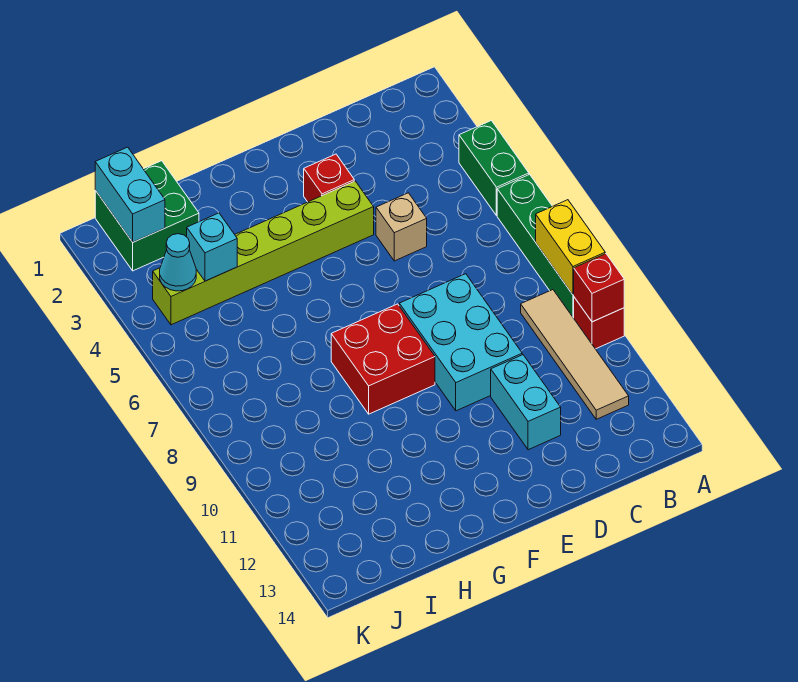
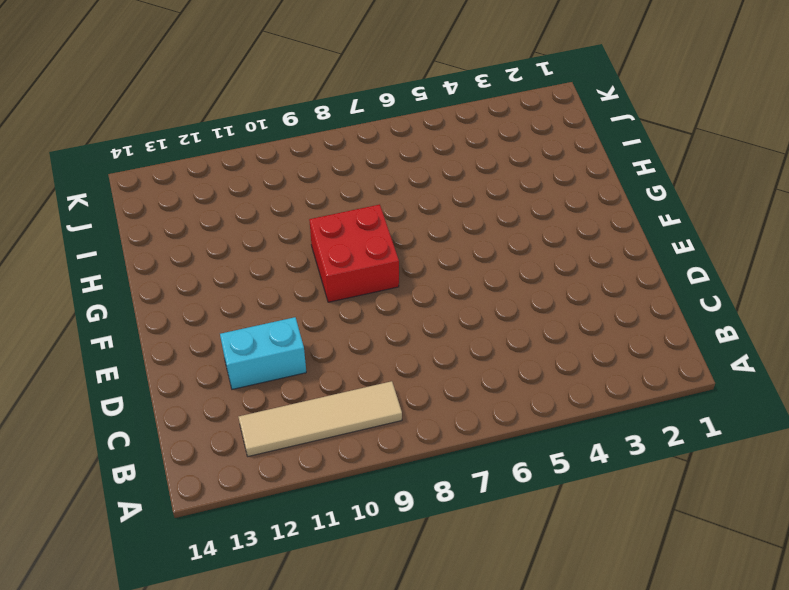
none -> green 1x2 brick [459,121,529,216]
none -> green 1x4 brick [497,174,574,318]
none -> red 1x1 brick [574,297,624,349]

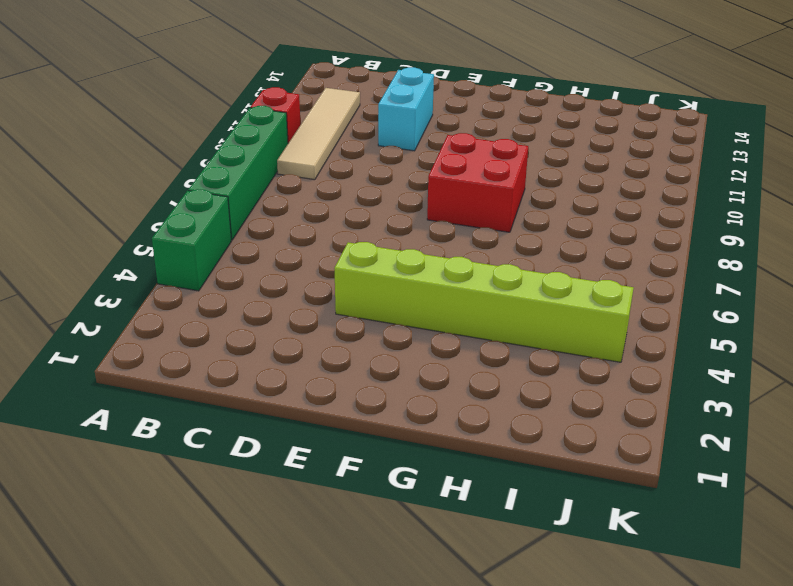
none -> tan 1x1 brick [376,193,427,261]
none -> cyan 2x3 brick [399,274,522,411]
none -> red 1x1 brick [304,154,354,202]

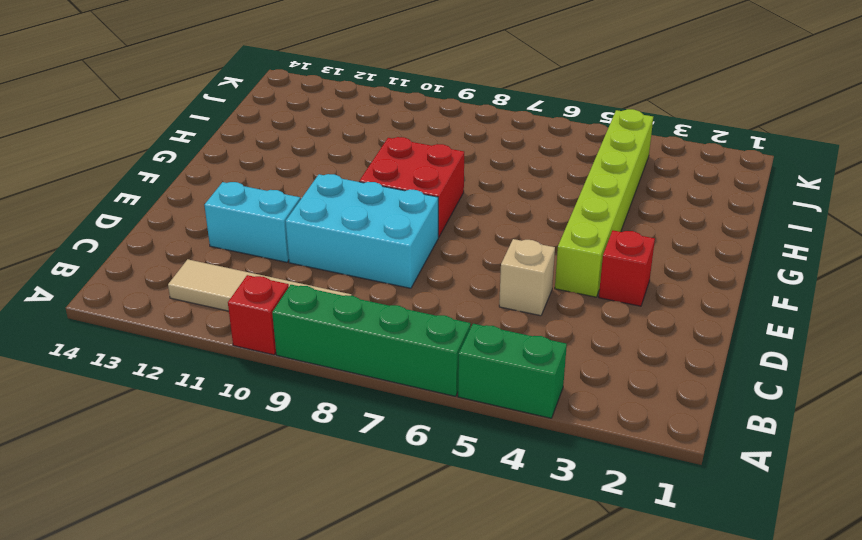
none -> green 2x2 brick [95,161,199,271]
none -> yellow 1x2 brick [536,200,605,295]
none -> red 1x1 brick [574,254,624,322]

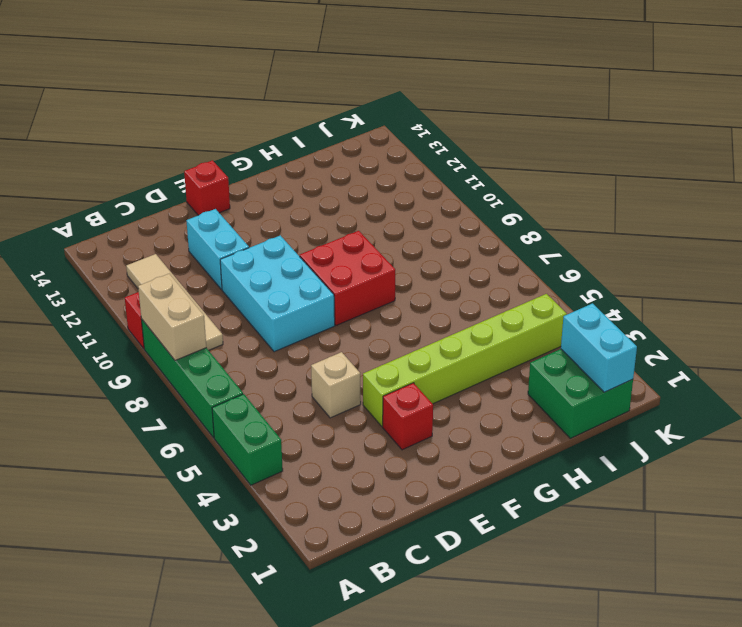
tan 1x2 brick [138,273,206,360] -> yellow 1x2 brick [536,200,605,295]
red 1x1 brick [184,160,230,215] -> red 1x1 brick moved to [574,254,624,322]
none -> cyan 1x1 brick [187,213,237,281]
none -> cyan 1x1 cone [160,234,196,291]

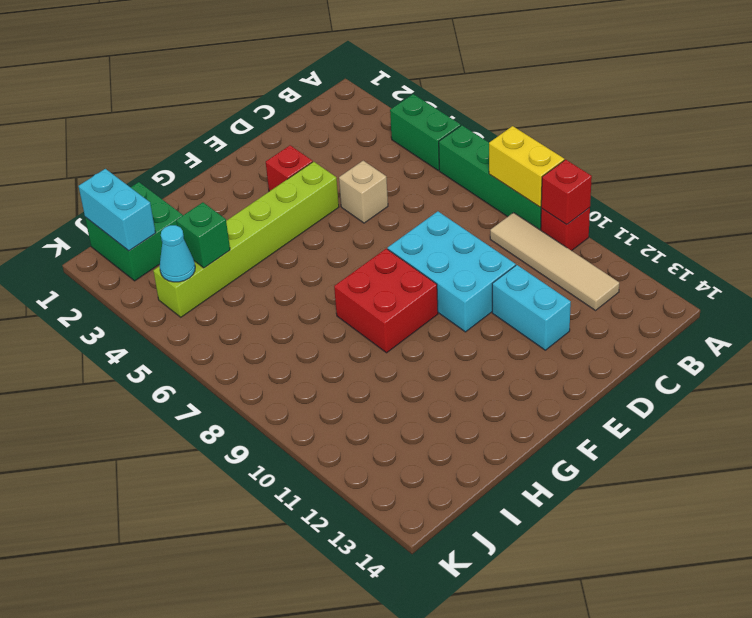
green 1x1 brick [176,202,230,268] -> cyan 1x1 brick [187,213,237,281]

